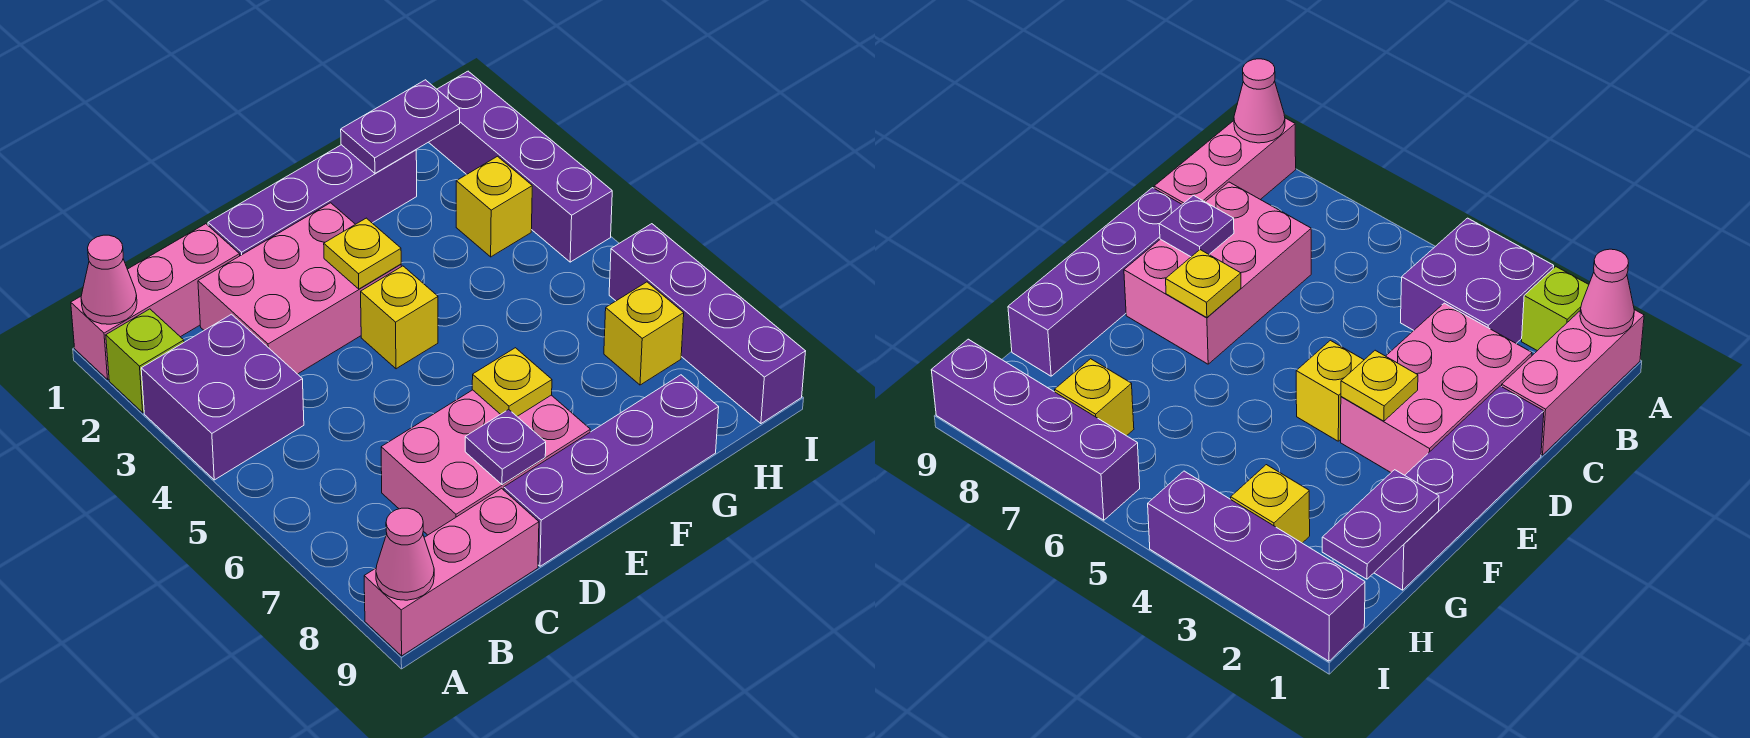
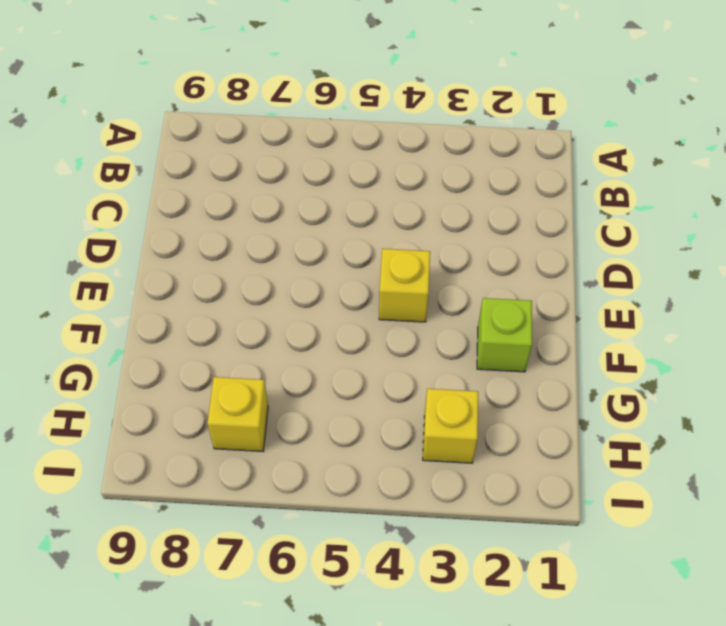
lime 1x1 brick [477,298,532,372] -> lime 1x1 brick moved to [106,309,184,413]
none -> pink 1x3 brick [71,224,240,379]
none -> purple 2x2 brick [141,314,304,480]
none -> pink 1x3 brick [364,488,539,656]

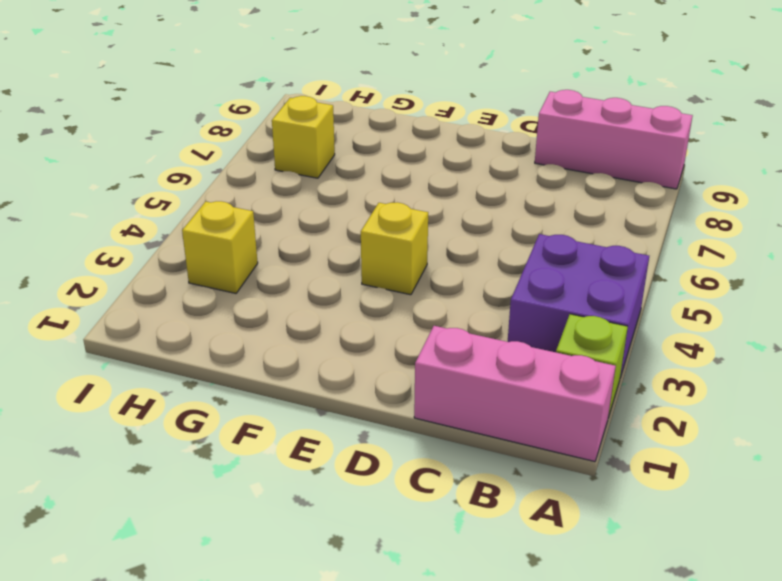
none -> pink 2x3 brick [198,203,401,374]
none -> pink 2x3 brick [381,390,590,535]
none -> purple 1x4 brick [208,145,417,256]

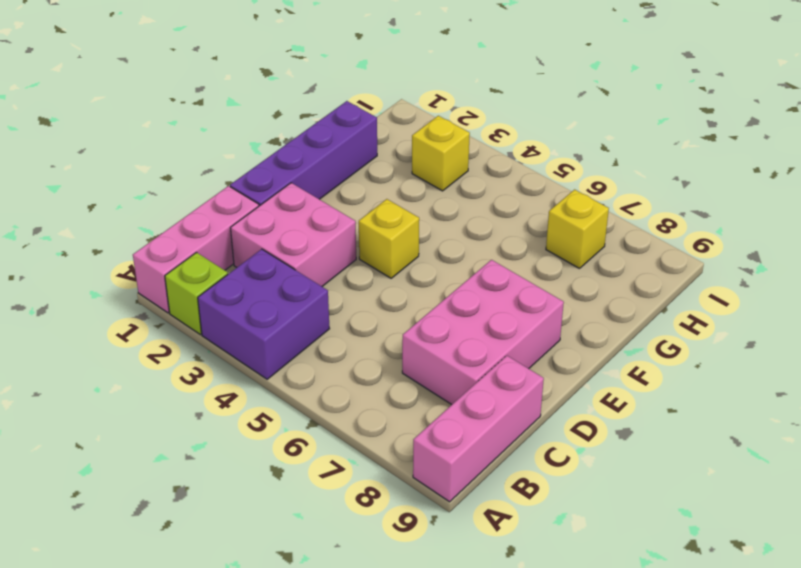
pink 2x2 brick [231,183,356,286] -> pink 2x3 brick [198,203,401,374]
none -> purple 1x4 brick [504,375,719,566]
none -> purple 1x4 brick [429,71,612,262]
none -> purple 1x4 brick [609,224,806,424]

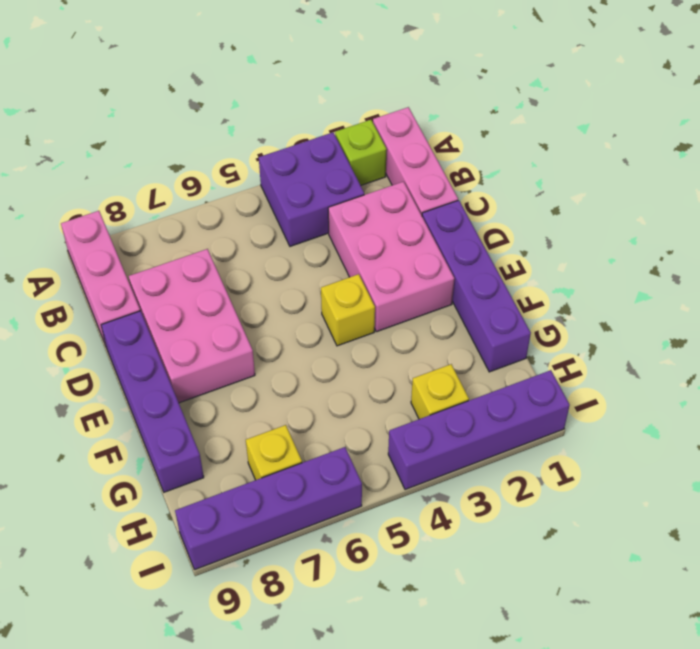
none -> pink 1x1 cone [81,235,137,324]
none -> pink 1x1 cone [376,508,434,600]
none -> purple 1x1 plate [465,409,546,485]

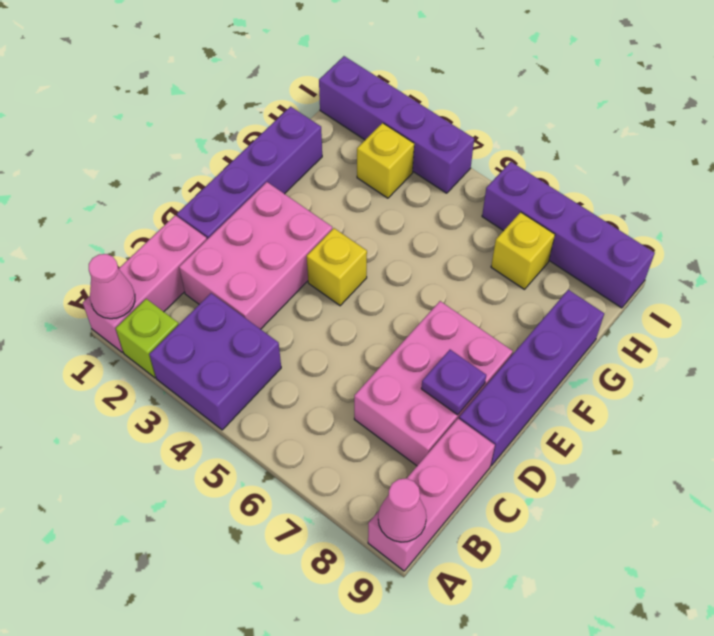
none -> yellow 1x1 plate [324,218,401,289]
none -> yellow 1x1 plate [472,348,552,416]
none -> purple 1x2 plate [341,80,460,173]

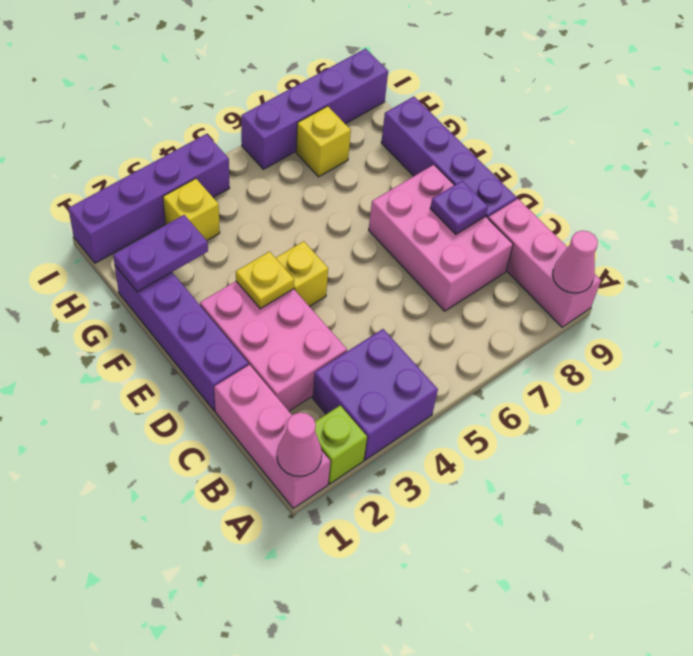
purple 1x2 plate [113,215,208,292] -> purple 1x2 plate turned to [341,80,460,173]
none -> yellow 1x1 plate [472,348,552,416]

